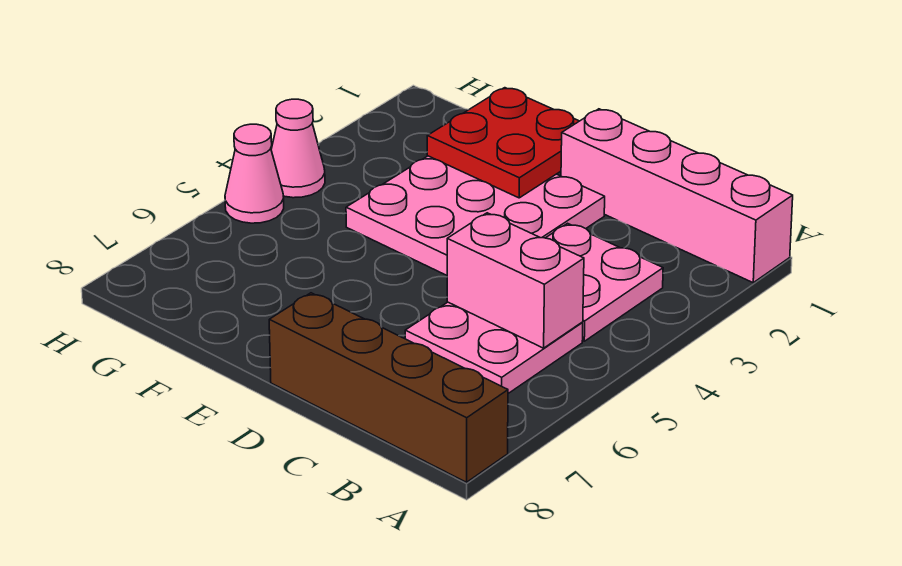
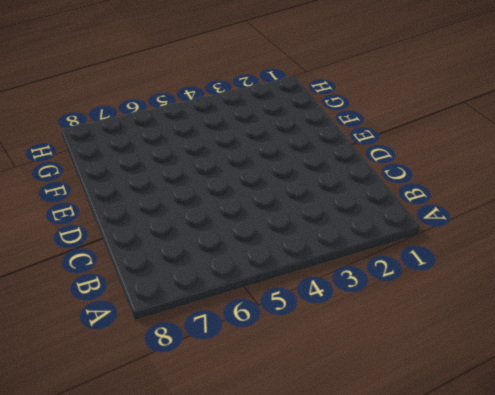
none -> pink 1x4 brick [561,109,793,283]
none -> brown 1x4 brick [269,293,508,482]

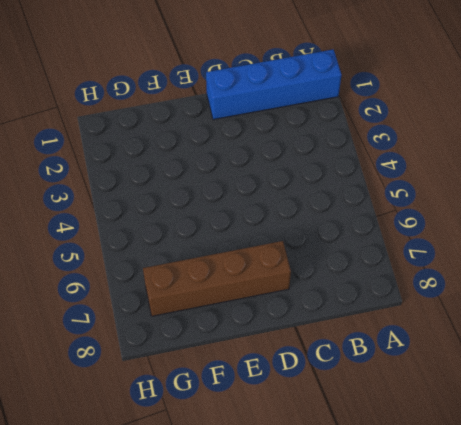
blue 1x4 brick [206,49,342,120] -> pink 1x4 brick [561,109,793,283]
brown 1x4 brick [143,241,291,316] -> brown 1x4 brick moved to [269,293,508,482]
none -> pink 2x2 plate [546,223,663,341]
none -> pink 2x2 plate [405,302,583,393]

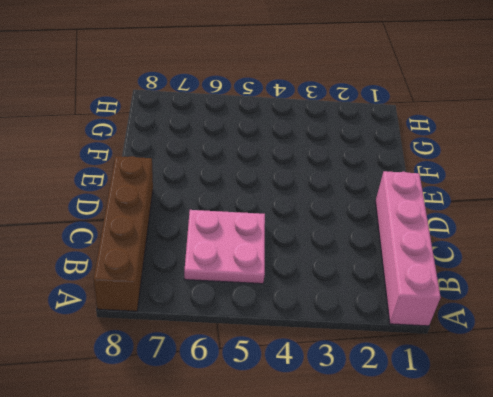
none -> pink 2x2 plate [546,223,663,341]
none -> pink 3x3 plate [346,156,605,275]

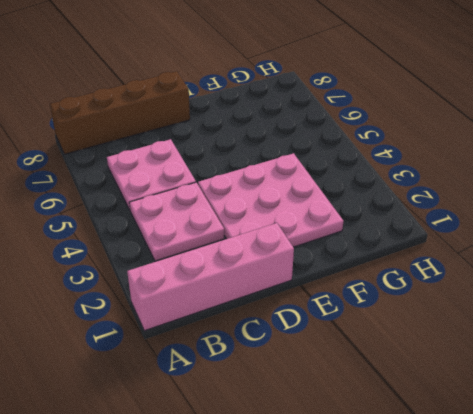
none -> pink 1x1 cone [271,99,325,198]
none -> pink 1x1 cone [225,124,284,223]

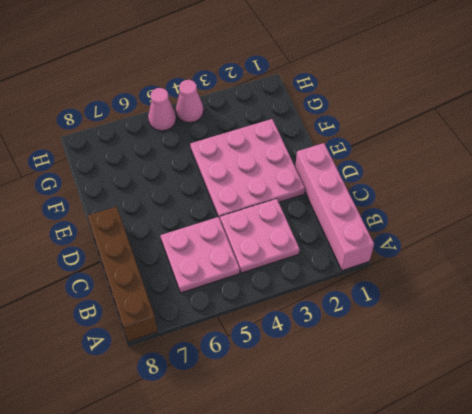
none -> pink 1x2 brick [447,213,584,348]
none -> red 2x2 plate [427,88,579,198]

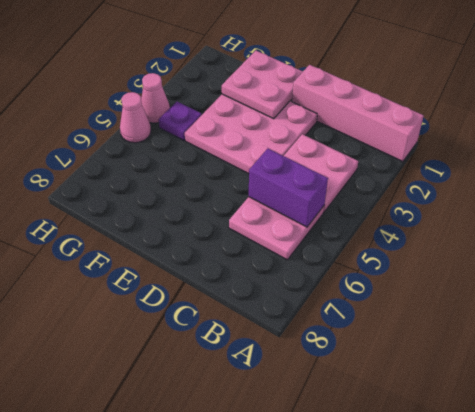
purple 1x2 brick [249,149,328,227] -> pink 1x2 brick [447,213,584,348]
pink 2x2 plate [222,51,303,119] -> red 2x2 plate [427,88,579,198]
purple 1x1 plate [159,102,202,140] -> none
none -> brown 1x4 brick [269,293,508,482]

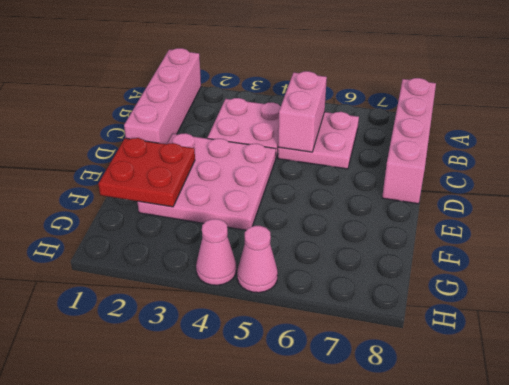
pink 1x4 brick [382,78,436,204] -> brown 1x4 brick [269,293,508,482]

